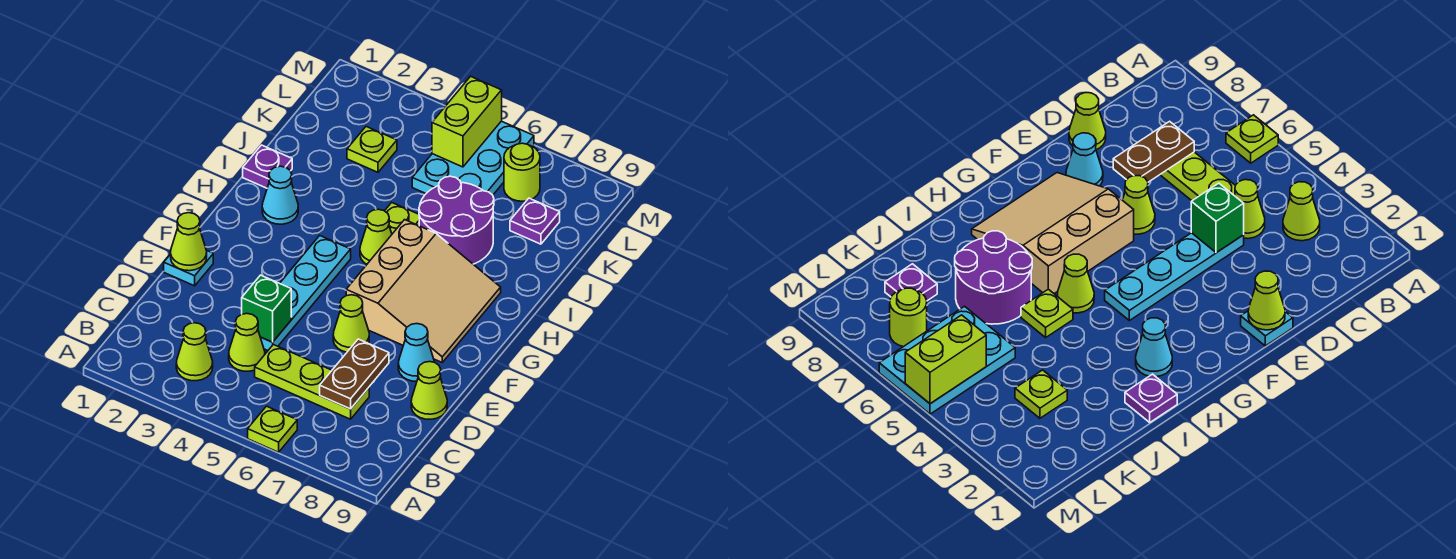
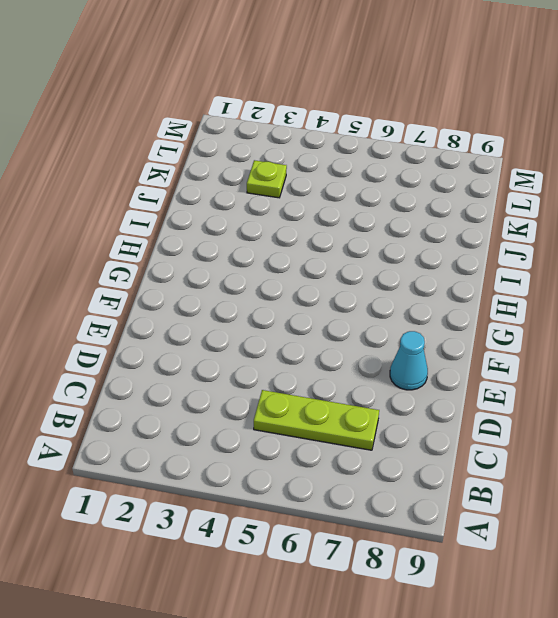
none -> lime 1x1 plate [248,406,297,452]
none -> lime 1x1 cone [176,323,213,381]
none -> lime 1x1 cone [229,314,265,371]

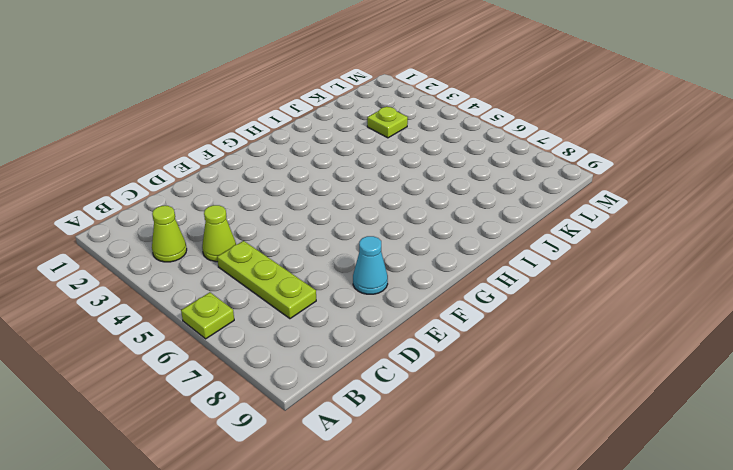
none -> cyan 1x4 plate [261,236,351,350]
none -> lime 1x1 cone [411,362,447,419]
none -> cyan 1x1 plate [164,251,213,286]

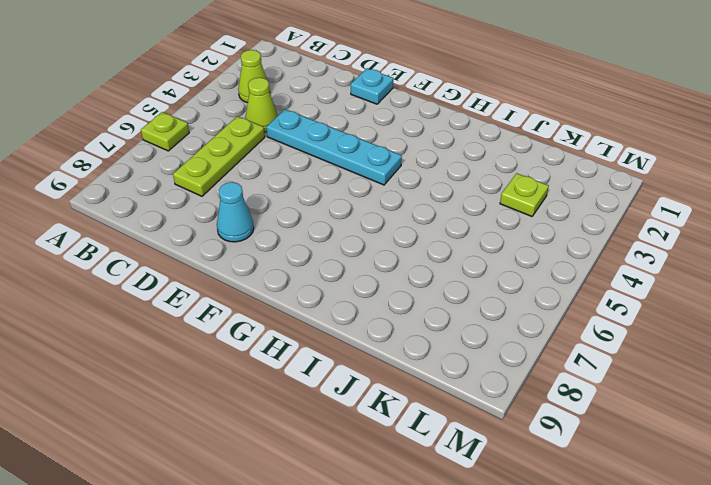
none -> lime 1x1 cone [411,362,447,419]
none -> lime 1x1 cone [333,295,369,352]
none -> tan 3x3 slope [346,220,501,362]

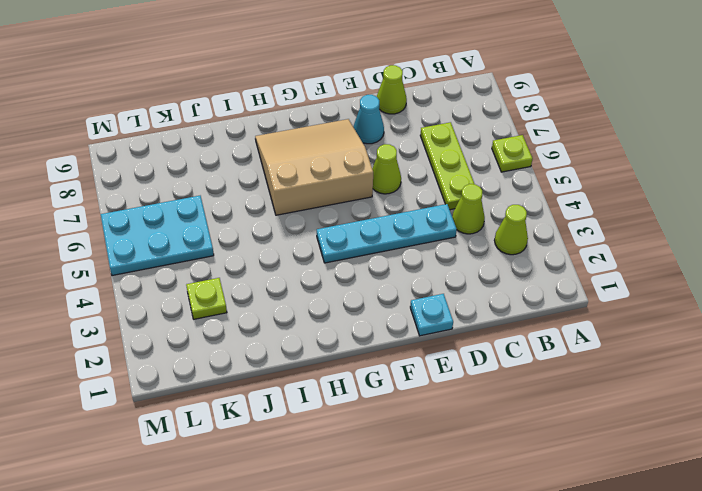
none -> cyan 1x1 cone [262,166,298,224]
none -> lime 1x1 cone [360,209,392,264]
none -> purple 1x1 plate [243,145,292,188]

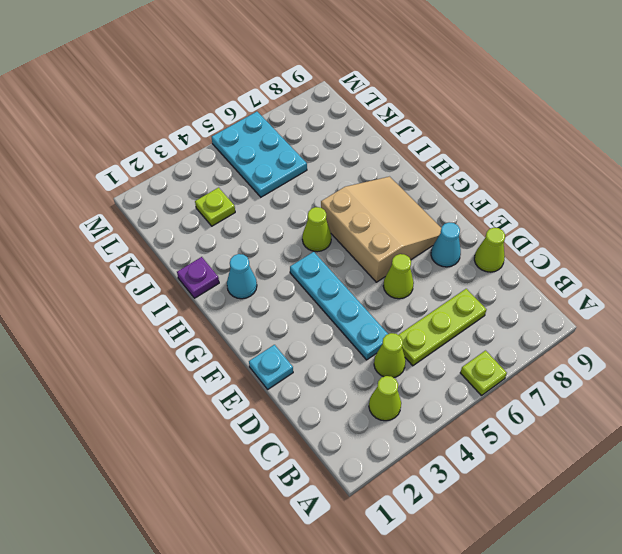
none -> lime 1x1 plate [385,203,419,234]
none -> purple 2x2 round brick [419,176,494,264]
none -> purple 1x1 plate [510,198,560,244]

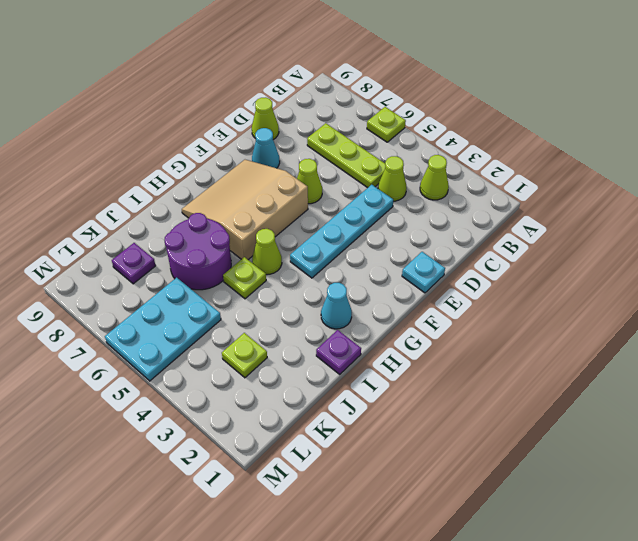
none -> lime 1x1 round brick [504,143,540,201]
none -> brown 1x2 plate [320,339,389,409]
none -> green 1x1 brick [242,275,291,342]

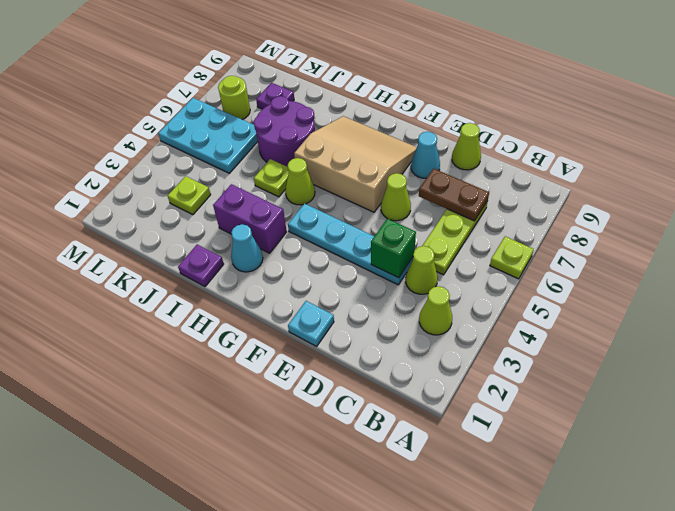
purple 1x2 brick [213,184,287,253] -> none
none -> lime 1x1 cone [171,213,207,271]
none -> lime 1x2 brick [432,76,502,167]

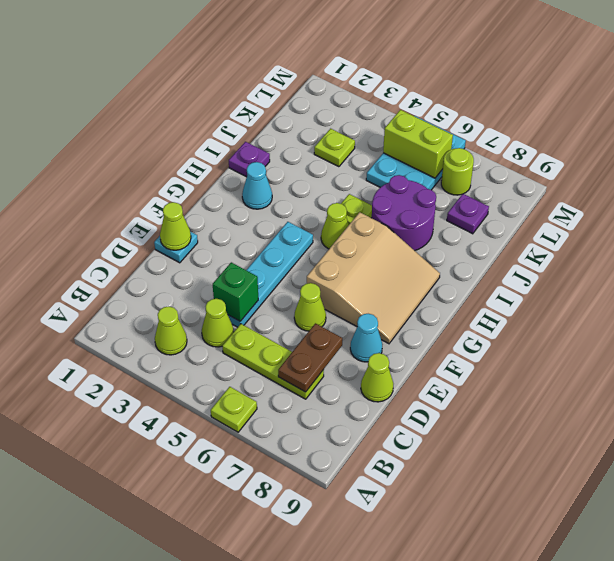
lime 1x2 brick [383,110,453,178] -> lime 1x2 brick turned to [432,76,502,167]

